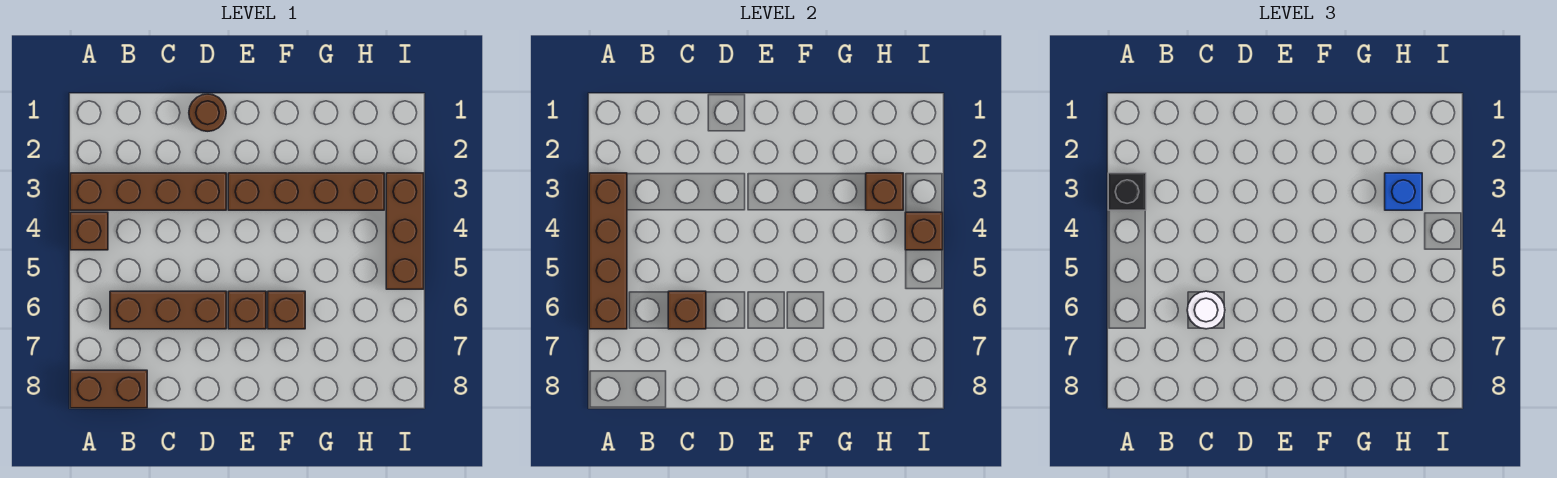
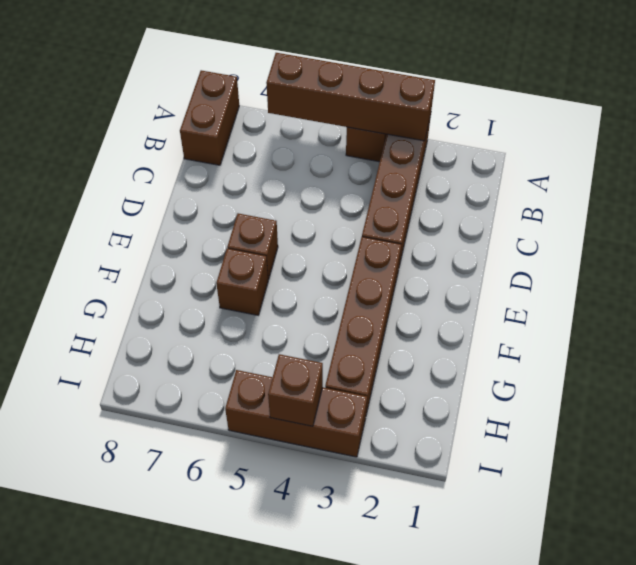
none -> brown 1x3 brick [110,291,226,329]
none -> brown 1x1 round brick [189,94,226,131]
none -> brown 1x1 brick [668,291,706,329]

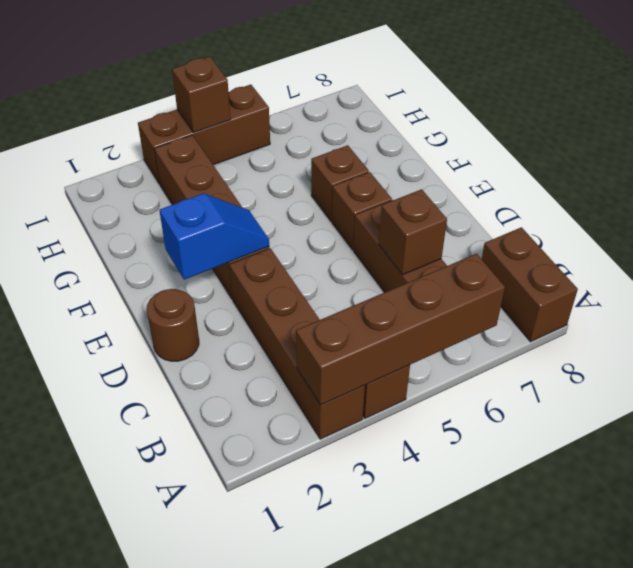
blue 1x2 slope [159,193,269,280] -> none
none -> brown 1x1 brick [866,173,903,210]
none -> black 1x1 brick [1108,173,1146,210]
none -> white 1x1 round brick [1187,291,1225,329]

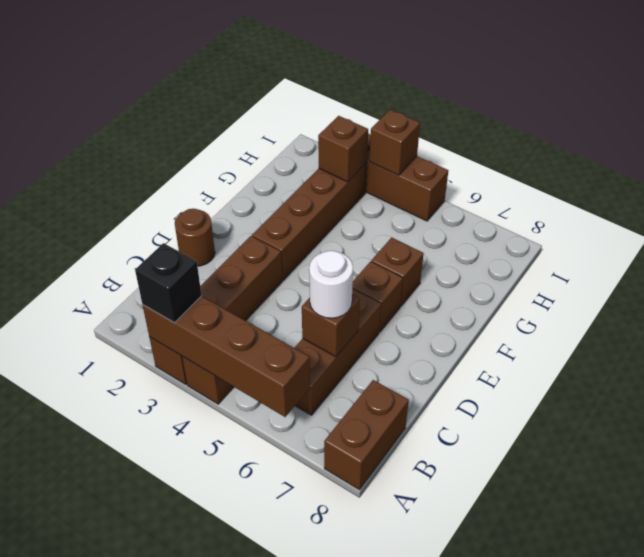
none -> blue 1x1 brick [1385,173,1422,210]

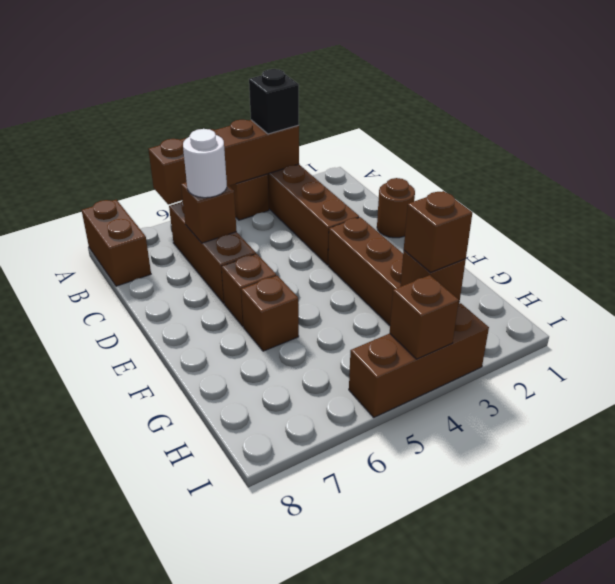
brown 1x1 brick [404,191,472,272] -> blue 1x1 brick [1385,173,1422,210]

